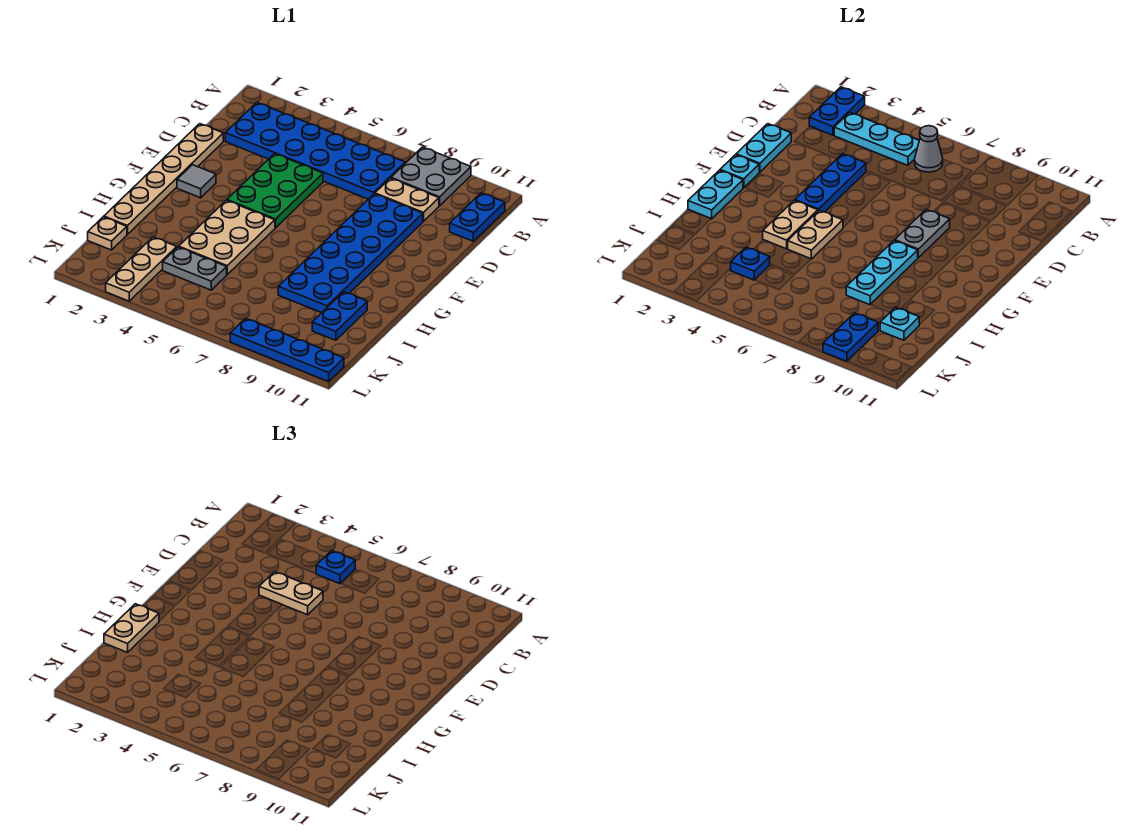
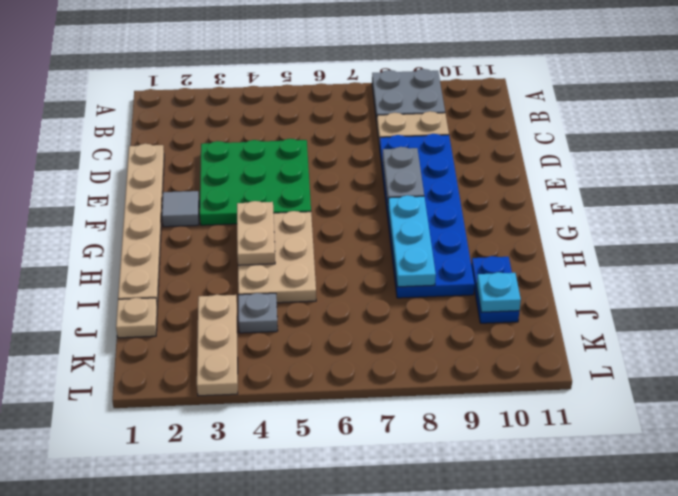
green 3x3 plate [200,139,311,225] -> green 2x3 plate [227,154,323,228]
grey 1x1 plate [238,293,278,333] -> grey 1x2 plate [163,247,227,290]
none -> blue 2x6 plate [225,103,405,199]
none -> blue 1x2 plate [450,193,505,241]
none -> blue 1x4 plate [230,318,344,381]
none -> blue 1x2 plate [809,87,865,135]

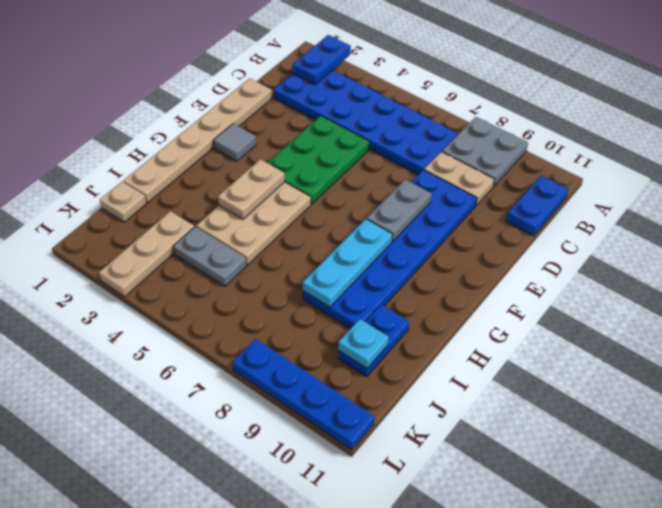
none -> cyan 1x3 plate [834,112,919,165]
none -> grey 1x1 cone [915,126,943,172]
none -> cyan 1x2 plate [736,124,791,172]
none -> blue 1x3 plate [795,154,866,212]

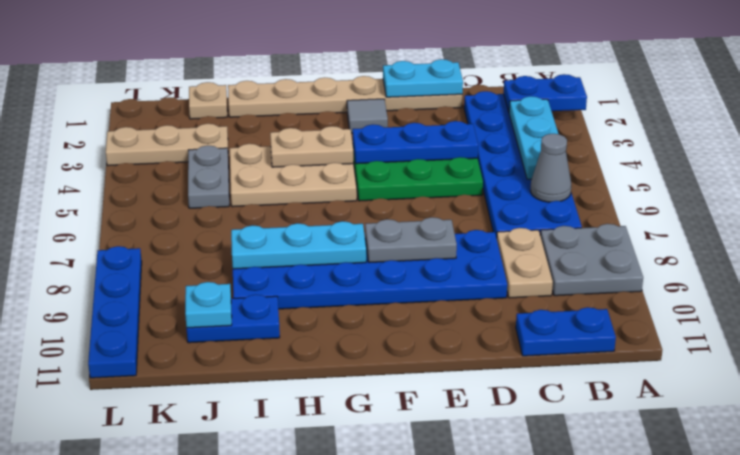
none -> cyan 1x1 plate [720,155,759,188]
none -> cyan 1x2 plate [688,170,743,219]
none -> tan 1x2 plate [788,210,843,259]
none -> blue 1x1 plate [730,247,770,280]

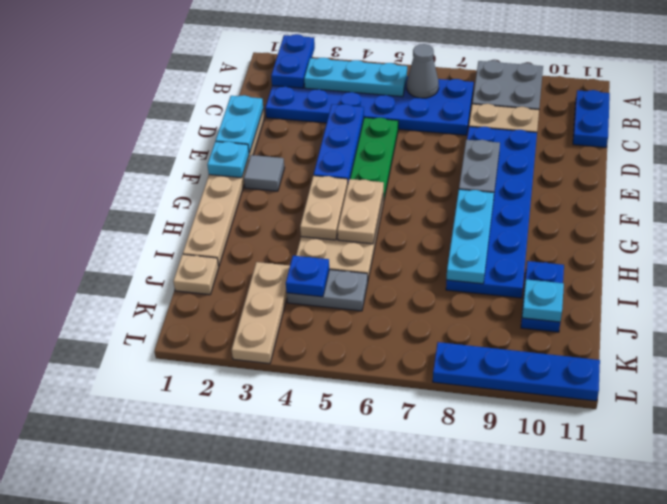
none -> cyan 1x2 plate [688,170,743,219]
none -> blue 1x2 plate [823,313,878,361]
none -> blue 1x1 plate [316,550,355,584]
none -> tan 1x2 plate [259,572,323,615]

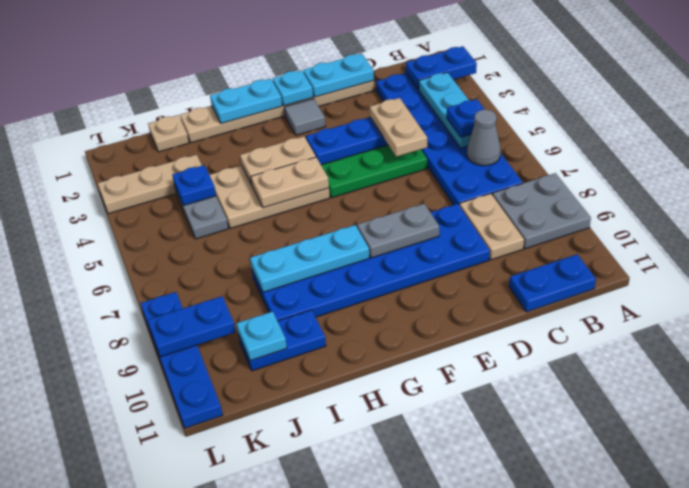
none -> tan 1x2 plate [104,604,159,652]

